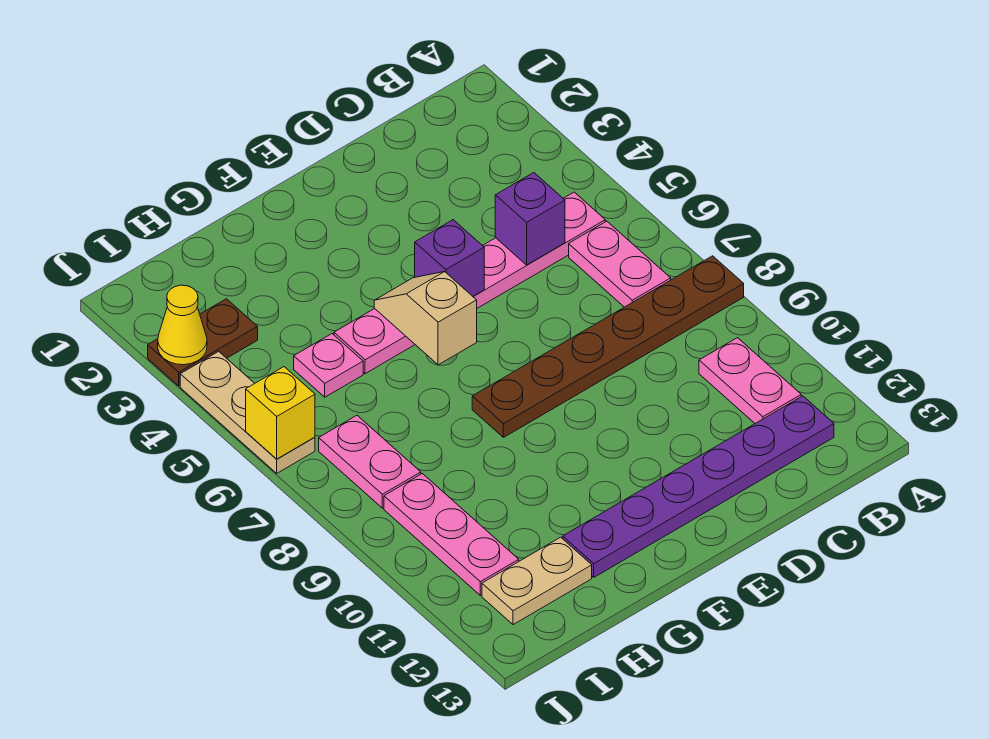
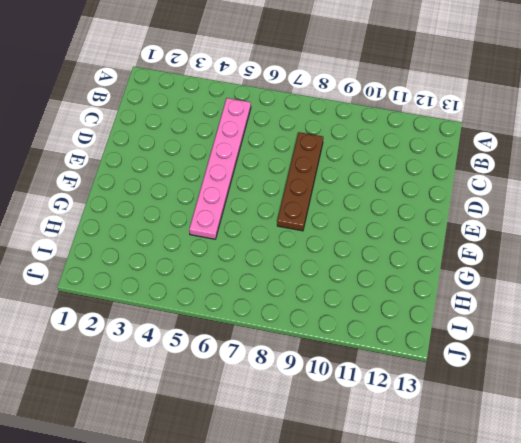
brown 1x4 plate [277,132,323,231] -> brown 1x6 plate [472,256,744,437]
none -> pink 1x2 plate [569,221,671,307]
none -> pink 1x2 plate [699,338,801,423]
none -> purple 1x6 plate [563,396,834,577]

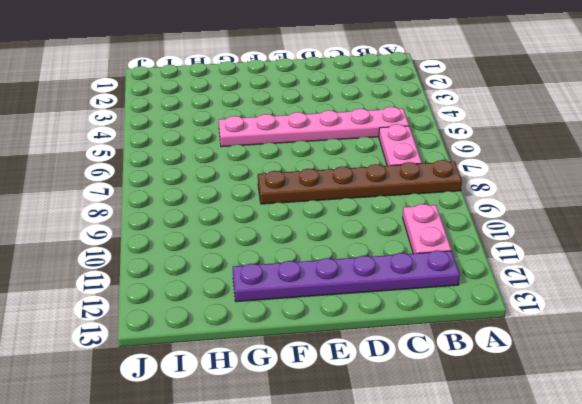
none -> pink 1x1 plate [294,334,363,397]
none -> tan 1x2 plate [482,537,592,625]
none -> brown 1x2 plate [148,299,258,386]

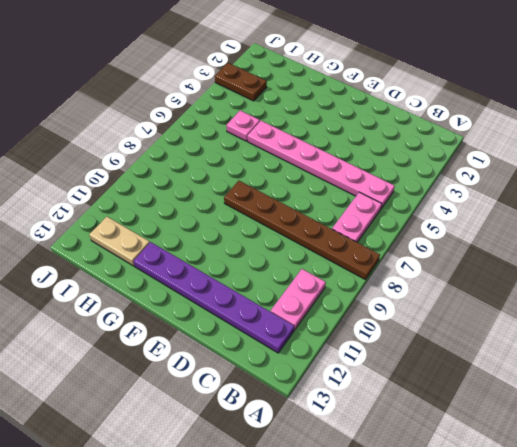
none -> pink 1x2 plate [319,415,421,508]
none -> pink 1x3 plate [384,474,519,595]
none -> tan 1x3 plate [180,351,315,473]

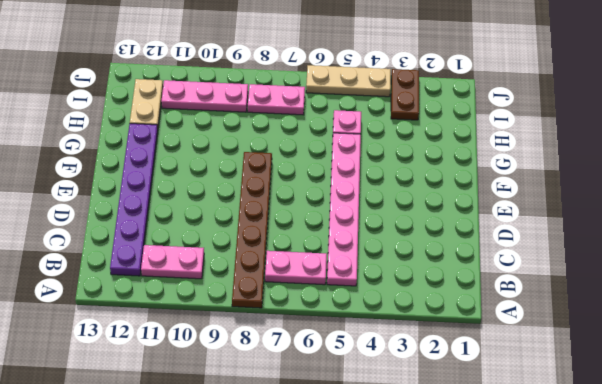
none -> purple 1x1 brick [495,173,565,265]
none -> purple 1x1 brick [415,220,484,296]
none -> tan 1x2 slope [374,272,477,365]

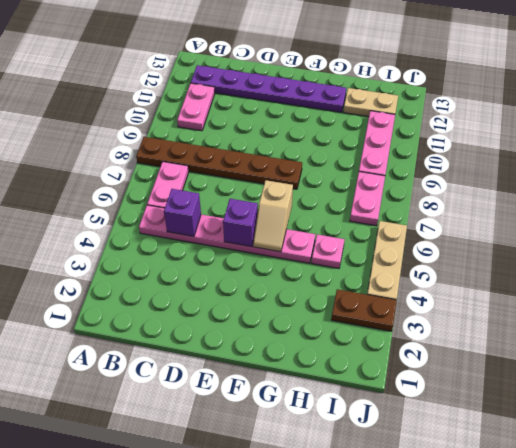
none -> yellow 1x1 cone [158,285,207,365]
none -> yellow 1x1 brick [246,367,315,459]

